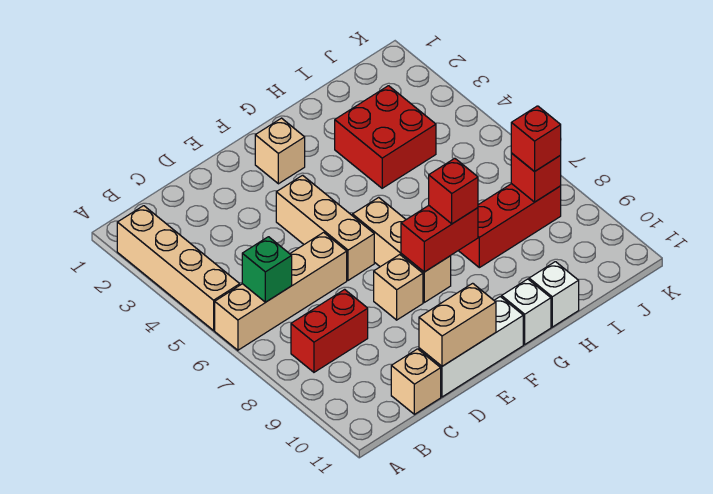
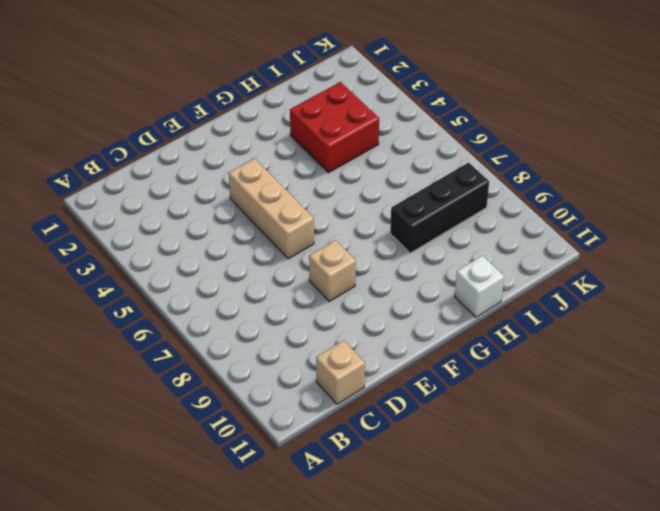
black 1x3 brick [390,162,489,253] -> red 1x3 brick [458,184,561,268]
none -> tan 1x4 brick [117,206,240,330]
none -> tan 1x4 brick [215,232,347,350]
none -> red 1x2 brick [291,289,368,372]

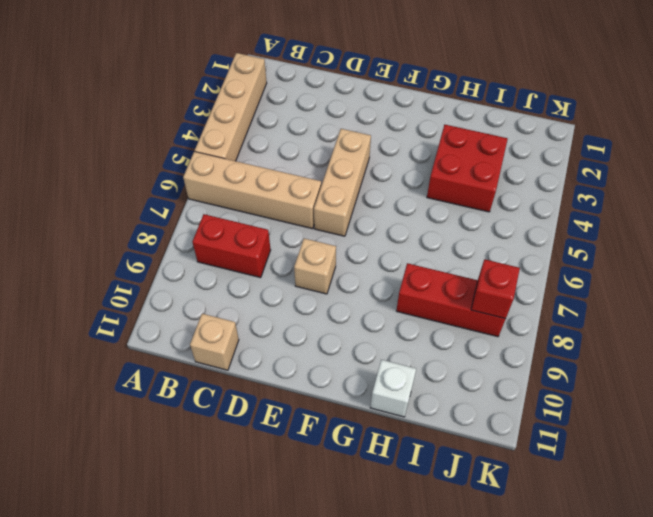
none -> white 1x3 brick [419,297,523,397]
none -> tan 1x1 brick [255,118,305,184]
none -> tan 1x3 brick [353,197,451,302]

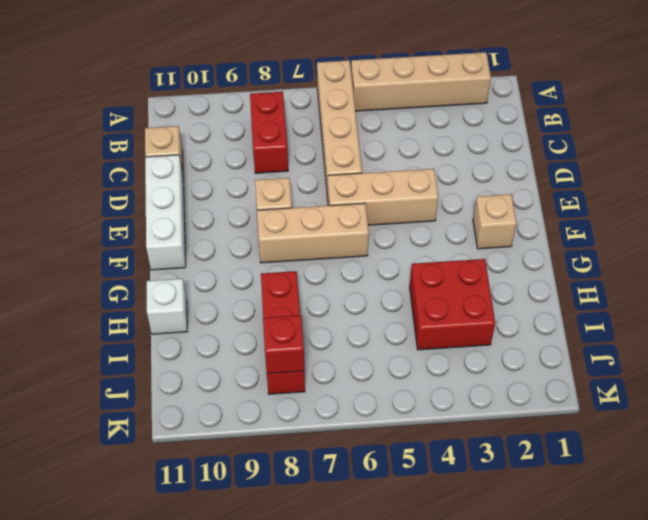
none -> white 1x1 brick [502,279,551,344]
none -> green 1x1 brick [242,237,292,302]
none -> tan 1x2 brick [419,283,496,366]

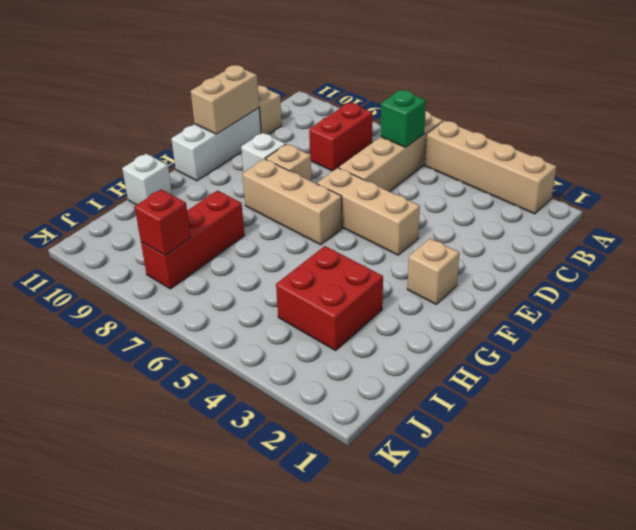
white 1x1 brick [241,133,286,173] -> white 1x1 brick moved to [502,279,551,344]
none -> red 1x2 brick [401,206,478,272]
none -> red 1x1 brick [429,158,478,224]
none -> red 1x1 brick [511,106,561,172]

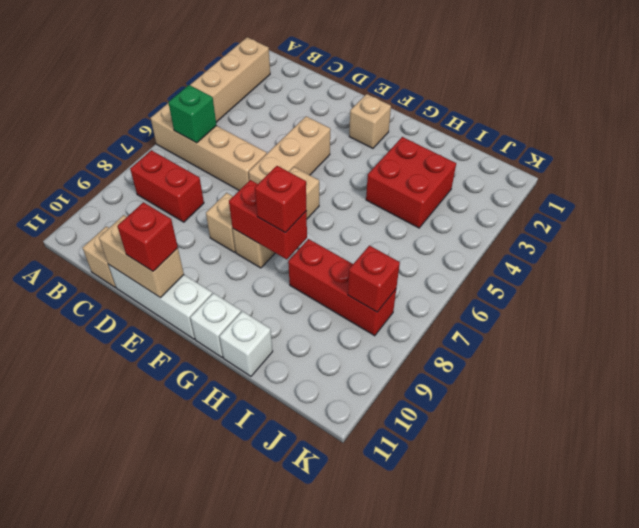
red 1x1 brick [117,202,178,271] -> red 1x1 brick moved to [511,106,561,172]

